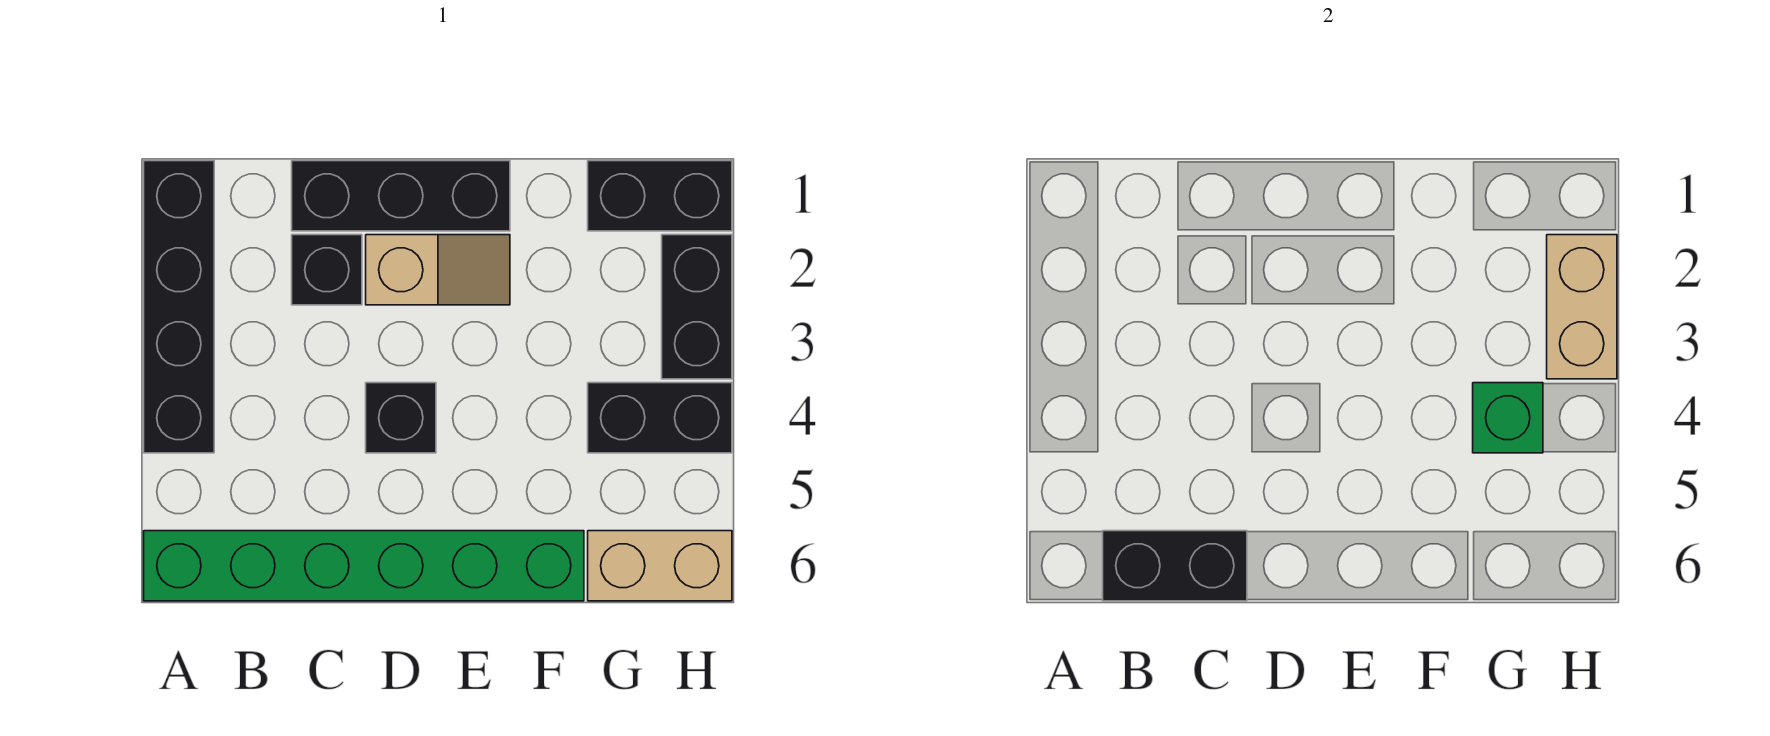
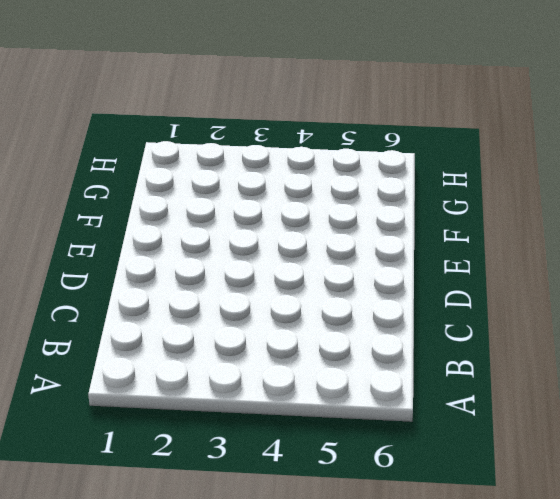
none -> black 1x4 brick [144,161,214,453]
none -> green 1x6 brick [144,531,584,601]
none -> black 1x3 brick [292,161,510,231]

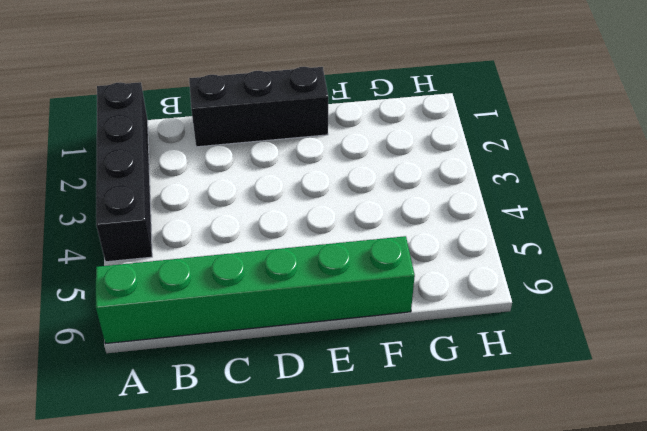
none -> black 1x1 brick [292,235,362,305]
none -> tan 1x2 slope [366,235,510,305]
none -> black 1x1 brick [366,383,436,453]

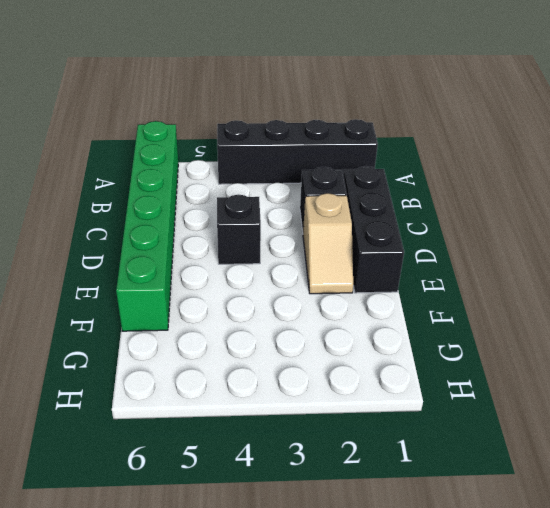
none -> black 1x2 brick [588,161,732,231]
none -> black 1x2 brick [588,383,732,453]
none -> tan 1x2 brick [588,531,732,601]

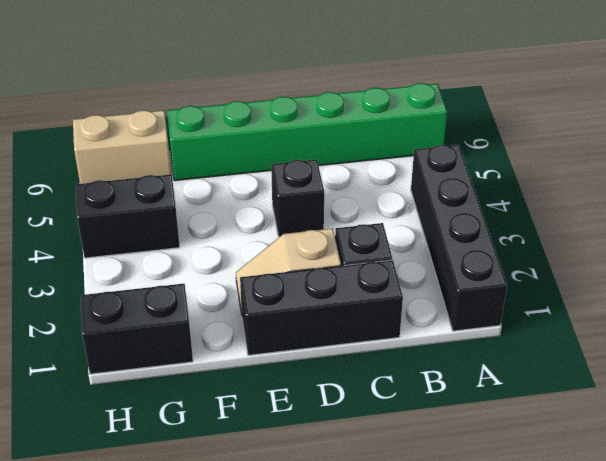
none -> black 1x2 brick [662,235,732,379]
none -> black 1x2 brick [1103,531,1247,601]
none -> green 1x1 brick [1473,383,1543,453]

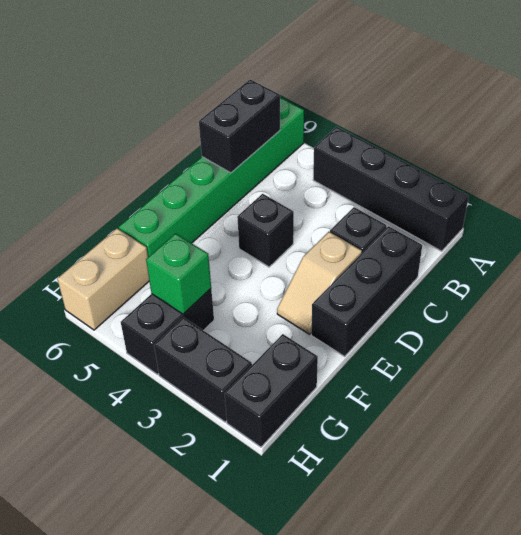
none -> tan 1x2 brick [1547,235,1617,379]

